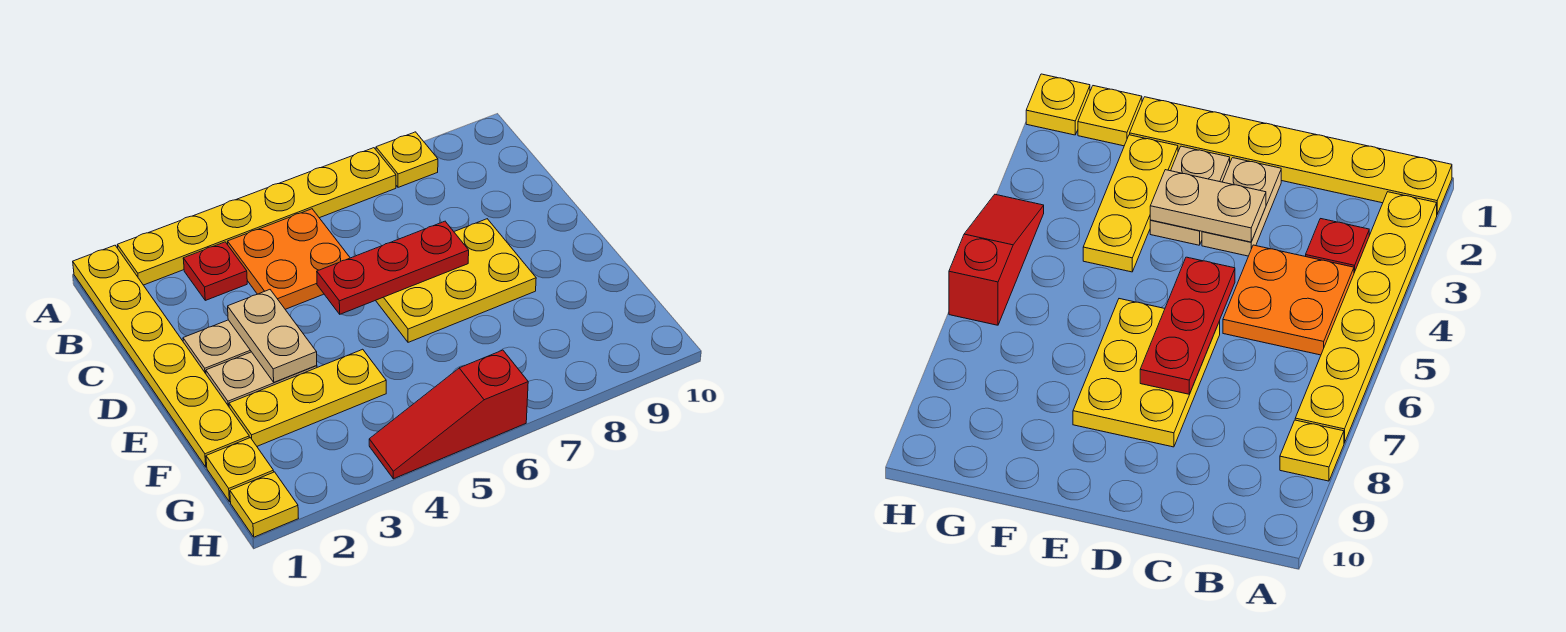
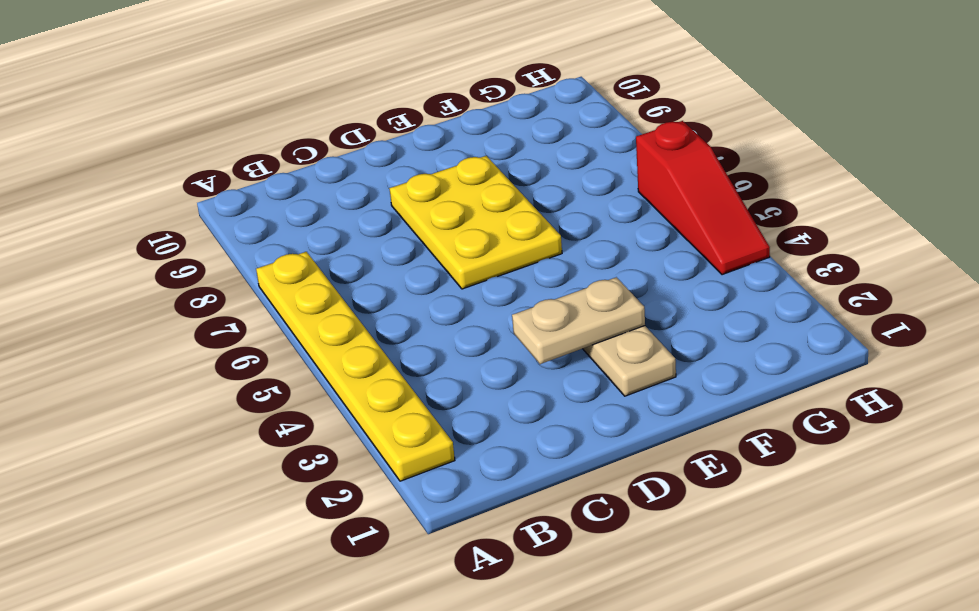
none -> yellow 1x6 plate [73,245,249,467]
none -> yellow 1x1 plate [376,132,438,187]
none -> red 1x1 plate [183,242,247,300]

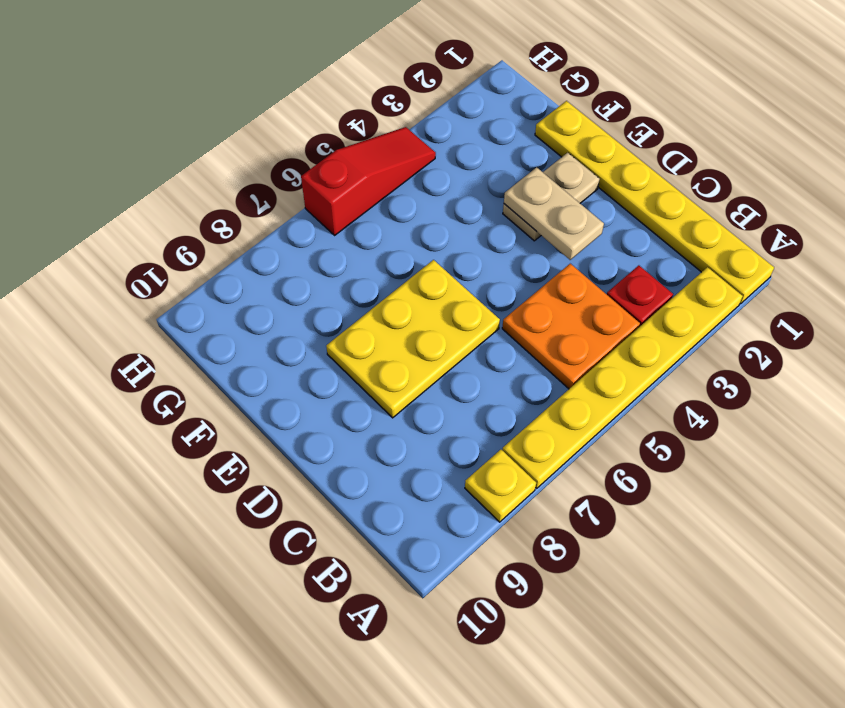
none -> tan 1x2 plate [183,320,251,374]
none -> yellow 1x3 plate [229,349,386,446]
none -> yellow 1x1 plate [206,438,274,502]

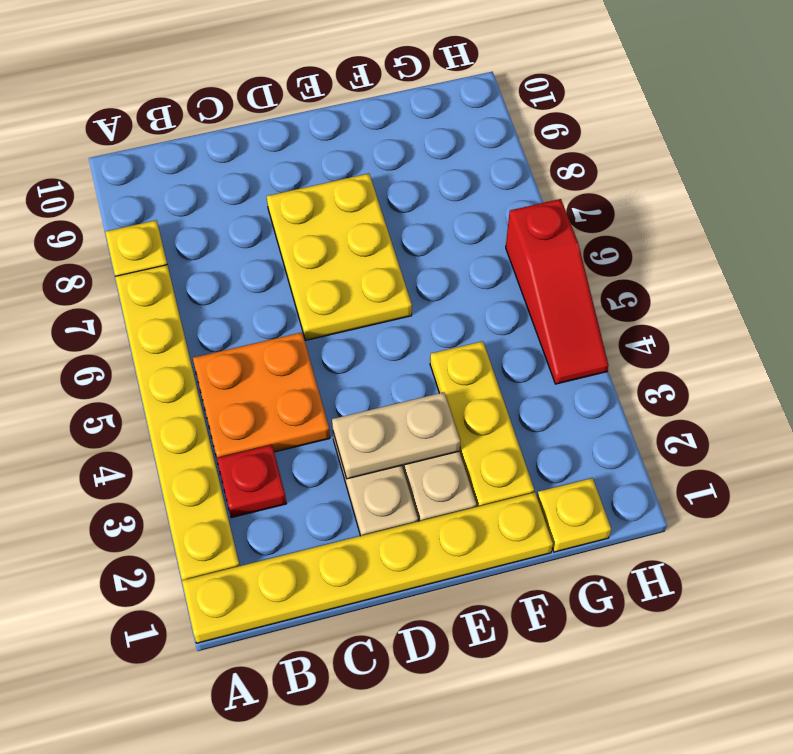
none -> yellow 1x1 plate [230,472,298,537]
none -> red 1x3 plate [317,221,469,314]

